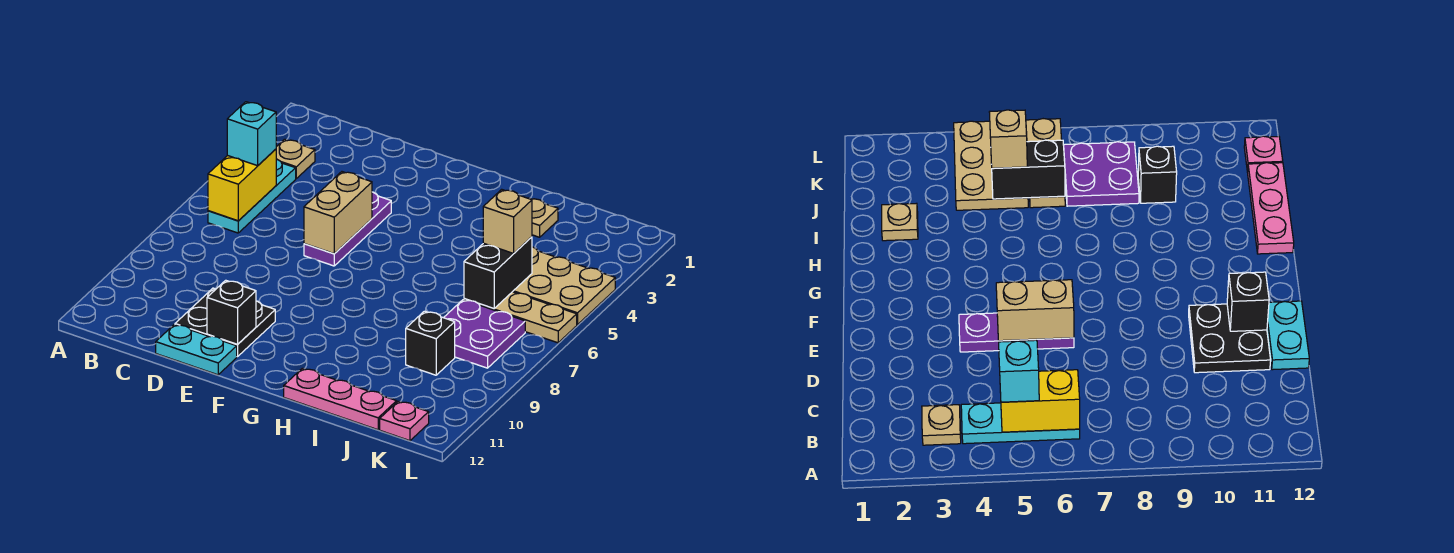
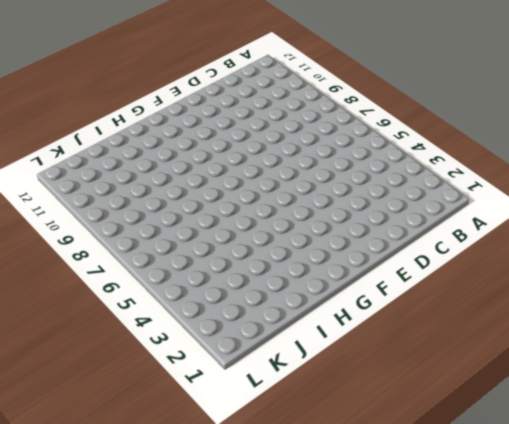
none -> tan 1x1 plate [276,139,315,178]
none -> cyan 1x3 plate [208,159,296,233]
none -> black 2x2 plate [175,288,275,357]

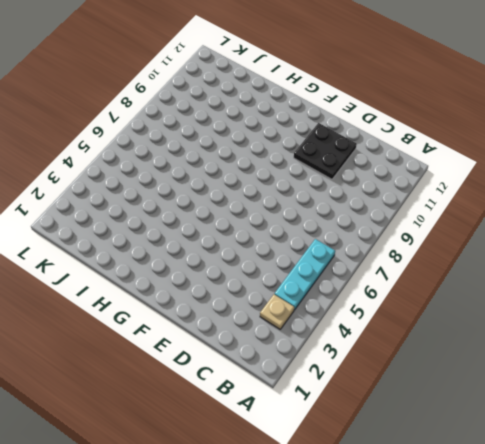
none -> cyan 1x2 plate [156,324,237,375]
none -> purple 1x3 plate [304,192,391,266]
none -> pink 1x3 plate [284,368,397,430]

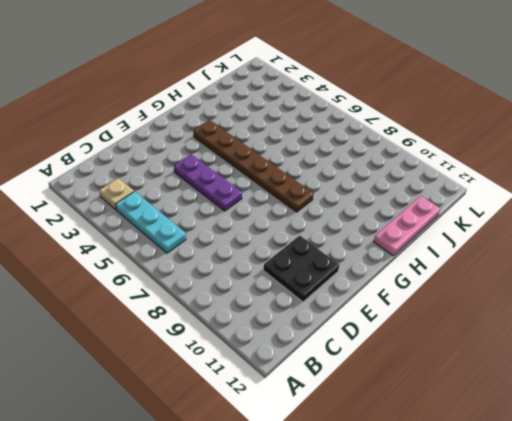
brown 1x6 plate [193,120,313,212] -> none
none -> cyan 1x2 plate [156,324,237,375]
none -> tan 1x1 plate [528,198,558,237]
none -> tan 2x3 plate [513,247,615,325]

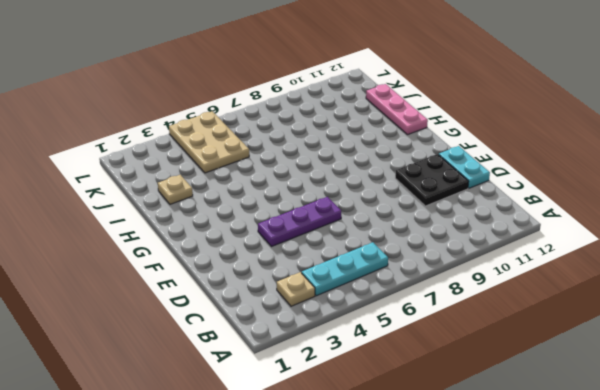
none -> tan 1x3 plate [464,292,577,343]
none -> purple 2x2 plate [444,300,525,368]
none -> black 1x1 brick [406,311,455,375]

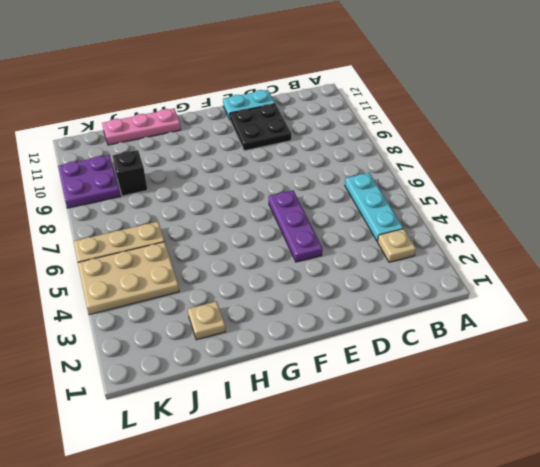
purple 2x2 plate [58,155,121,208] -> purple 2x2 plate moved to [444,300,525,368]
none -> pink 1x1 plate [380,401,429,441]
none -> yellow 1x2 brick [208,149,276,221]
none -> tan 1x2 brick [304,172,372,254]

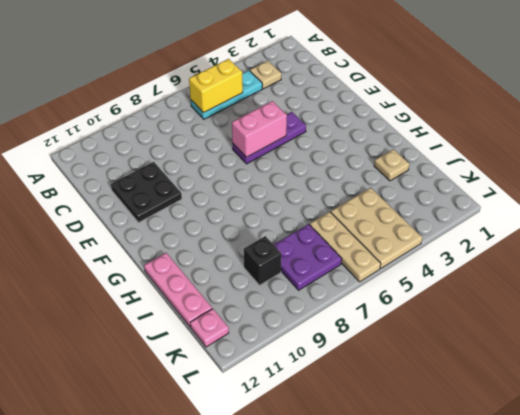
pink 1x2 brick [232,101,287,157] -> tan 1x2 brick [304,172,372,254]
none -> cyan 1x2 plate [156,324,237,375]
none -> black 1x1 brick [207,280,256,345]
none -> black 1x2 brick [464,237,532,309]

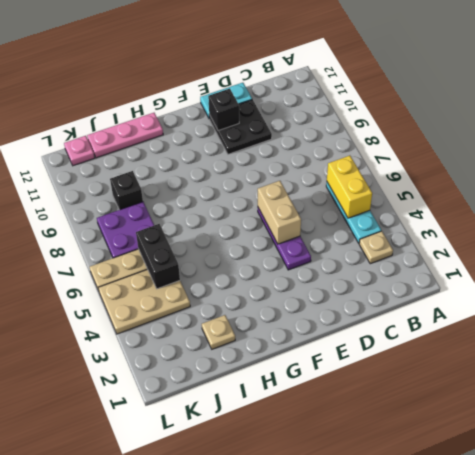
none -> cyan 1x1 brick [227,102,276,166]
none -> tan 1x1 brick [483,189,532,253]

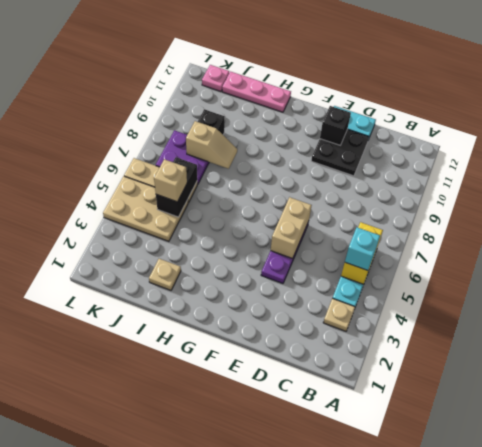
tan 1x2 slope [186,121,237,169] -> none

